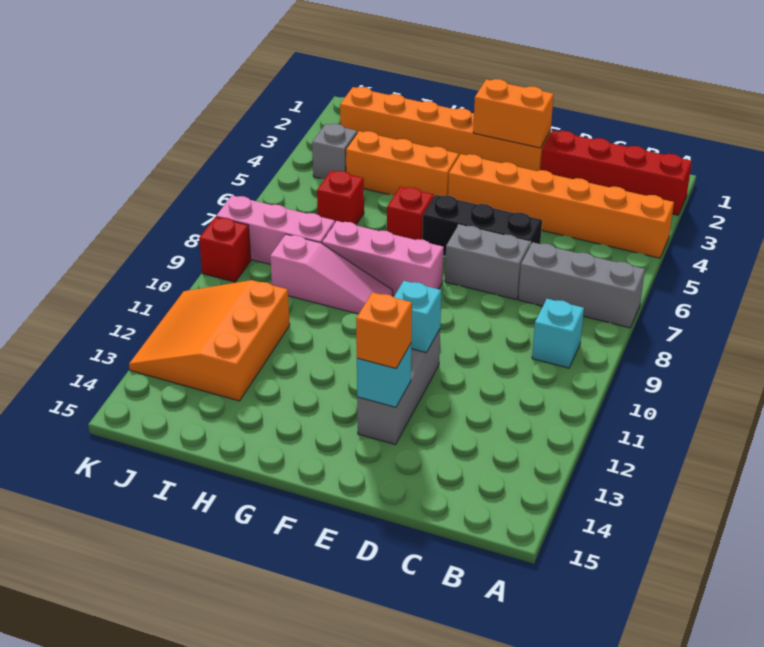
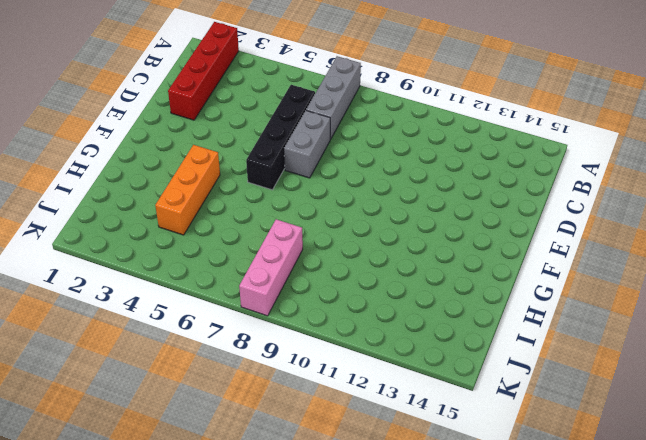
black 1x4 brick [246,85,315,190] -> black 1x3 brick [422,195,542,256]
none -> orange 1x6 brick [448,154,674,258]
none -> cyan 1x1 brick [532,299,584,368]
none -> orange 1x6 brick [340,87,551,171]

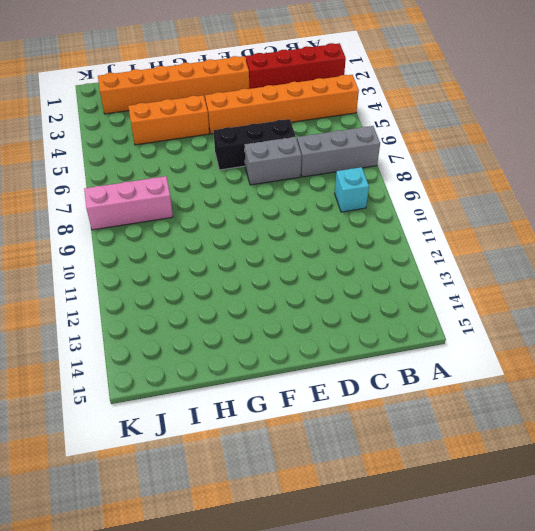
none -> grey 1x3 brick [357,329,440,445]
none -> pink 1x3 brick [322,221,444,296]
none -> red 1x1 brick [387,187,434,240]

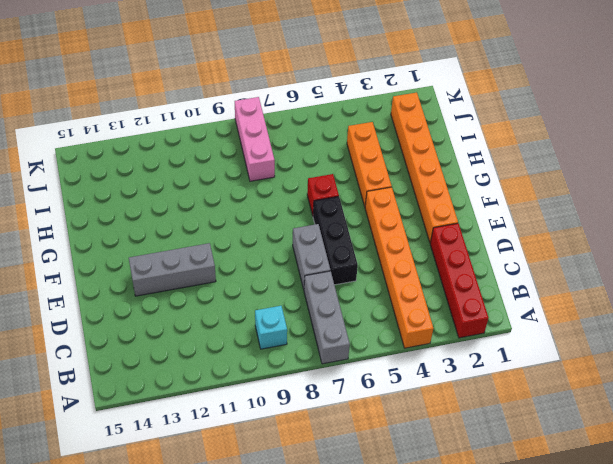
none -> pink 1x3 brick [322,221,444,296]
none -> pink 1x3 slope [270,234,393,314]
none -> red 1x1 brick [317,170,364,225]

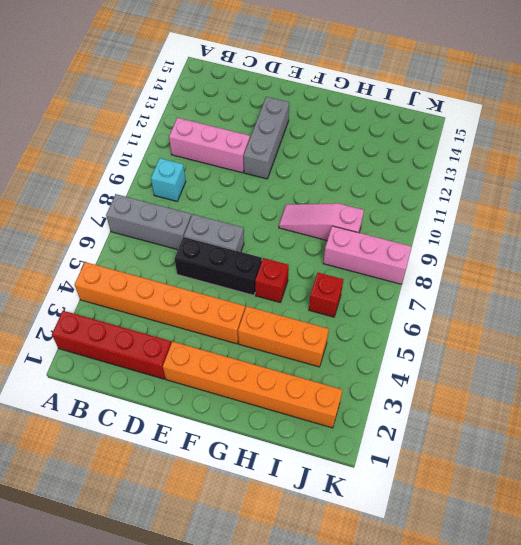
pink 1x3 brick [169,118,250,173] -> pink 1x3 brick moved to [322,221,444,296]
none -> orange 3x3 slope [129,280,290,401]
none -> grey 1x1 brick [312,124,357,179]
none -> red 1x1 brick [199,217,251,282]

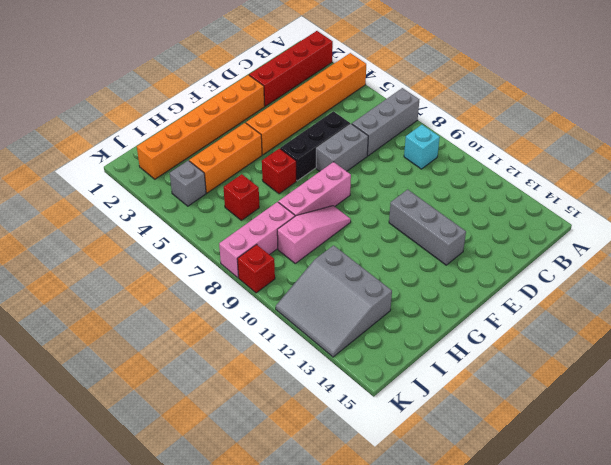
grey 3x3 slope [276,245,392,357] -> orange 3x3 slope [129,280,290,401]
none -> orange 1x2 brick [473,79,554,148]
none -> cyan 1x1 brick [394,281,441,352]
none -> cyan 1x1 brick [357,344,411,407]

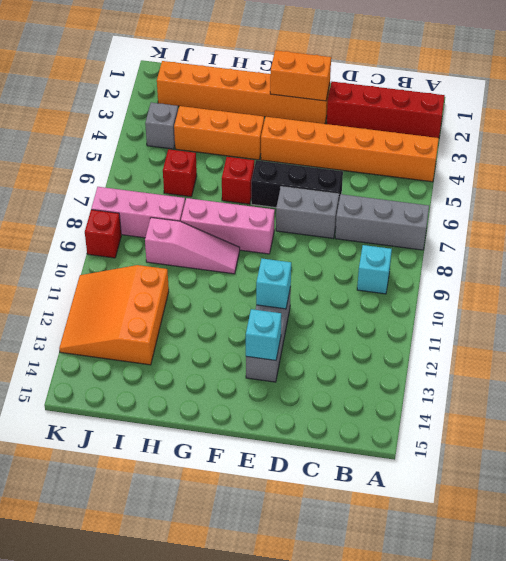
none -> orange 1x1 brick [356,292,412,369]

